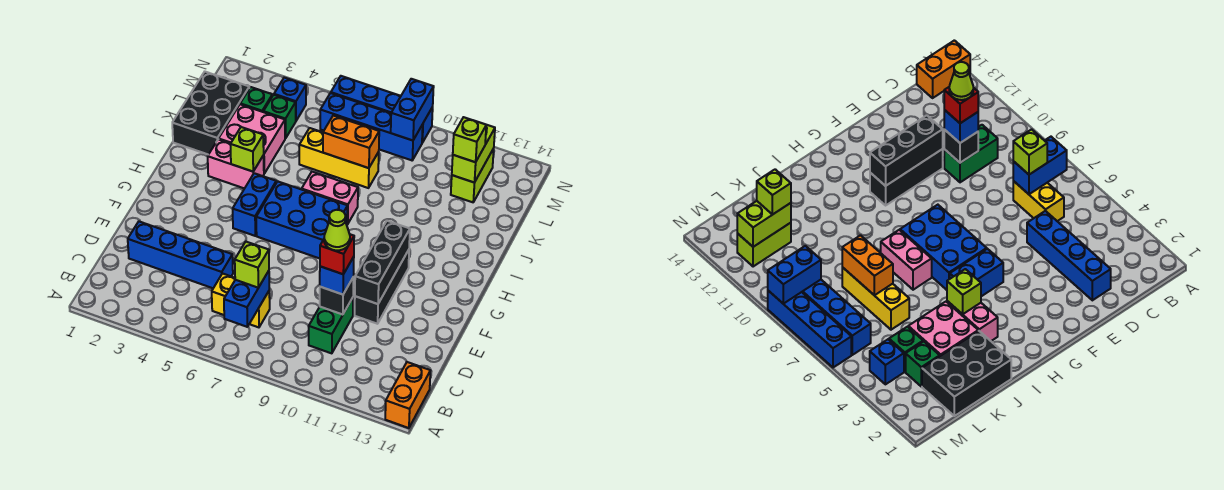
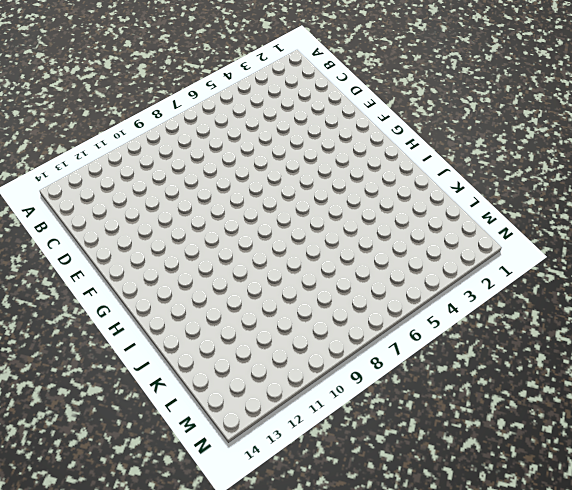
none -> orange 1x2 brick [385,362,430,428]
none -> yellow 1x2 brick [212,274,270,327]
none -> green 1x2 brick [309,298,353,353]
none -> blue 1x4 brick [128,222,233,288]

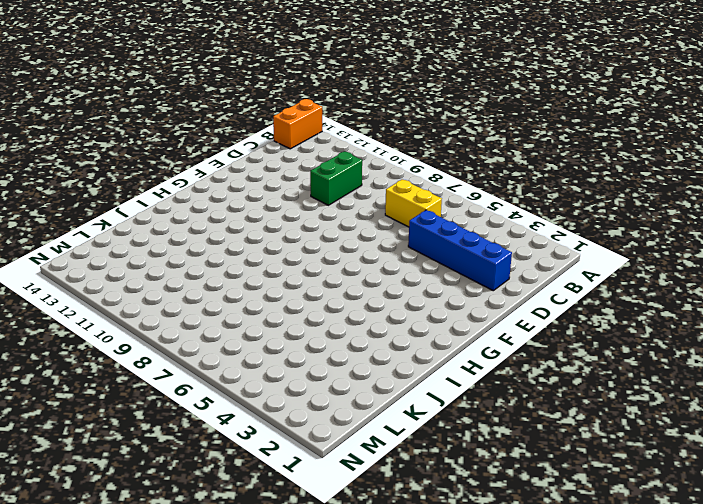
none -> black 1x3 brick [355,250,409,324]
none -> blue 1x2 brick [233,173,276,236]
none -> blue 2x3 brick [256,181,348,258]
none -> pink 1x2 brick [208,139,264,188]

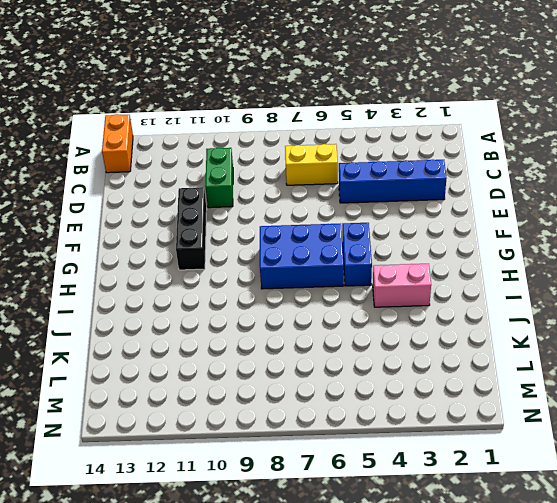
none -> pink 1x2 brick [302,172,358,224]
none -> black 2x3 brick [172,72,249,155]
none -> pink 2x2 brick [219,104,285,173]
none -> yellow 1x3 brick [299,128,379,188]

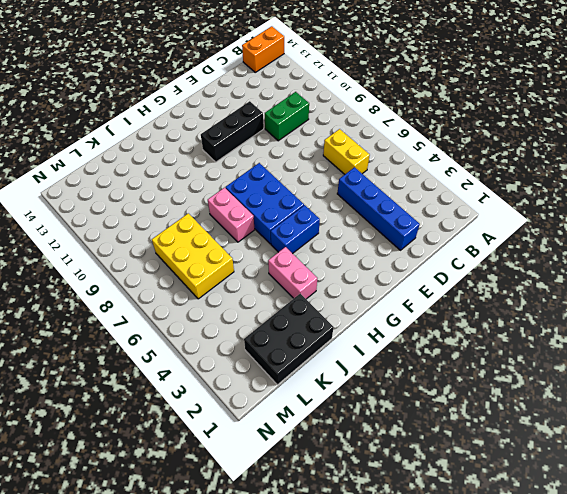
yellow 2x3 brick [152,213,234,299] -> yellow 1x3 brick [299,128,379,188]
none -> pink 2x2 brick [219,104,285,173]
none -> green 1x1 brick [240,87,272,112]
none -> green 1x1 brick [263,95,296,139]
none -> lime 1x2 brick [451,149,494,202]

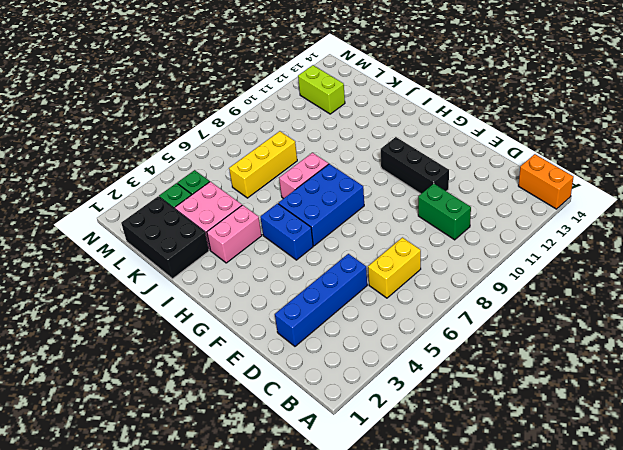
none -> blue 1x1 brick [274,78,306,121]
none -> blue 1x4 brick [320,93,423,160]
none -> blue 1x4 brick [331,76,433,143]
none -> blue 1x2 brick [224,271,269,327]

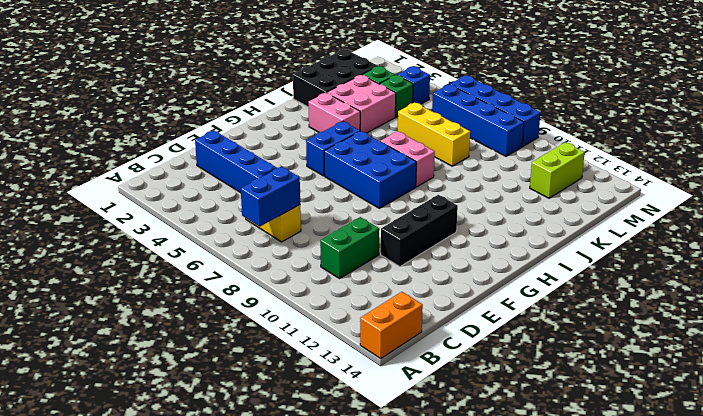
none -> black 1x1 brick [320,277,354,315]
none -> black 1x3 brick [355,221,410,304]
none -> lime 1x1 brick [230,127,264,172]
none -> orange 1x2 brick [323,116,379,168]

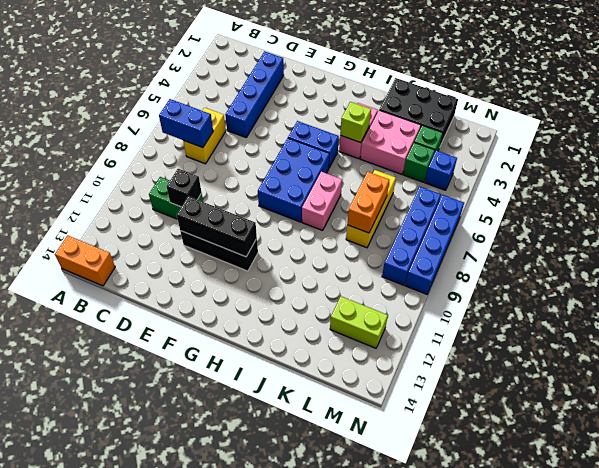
none -> lime 1x2 brick [452,125,495,183]
none -> blue 1x2 brick [391,79,434,140]
none -> lime 1x1 brick [235,242,269,288]
none -> blue 1x1 brick [320,257,354,295]

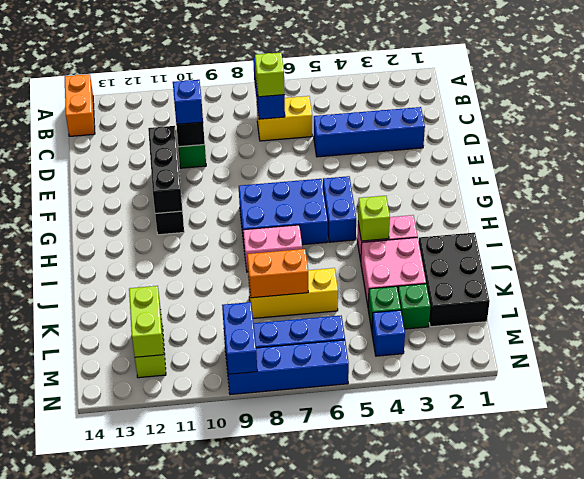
none -> lime 1x1 brick [453,117,486,162]
none -> red 1x1 brick [320,234,354,274]
none -> lime 1x1 cone [324,210,350,250]

